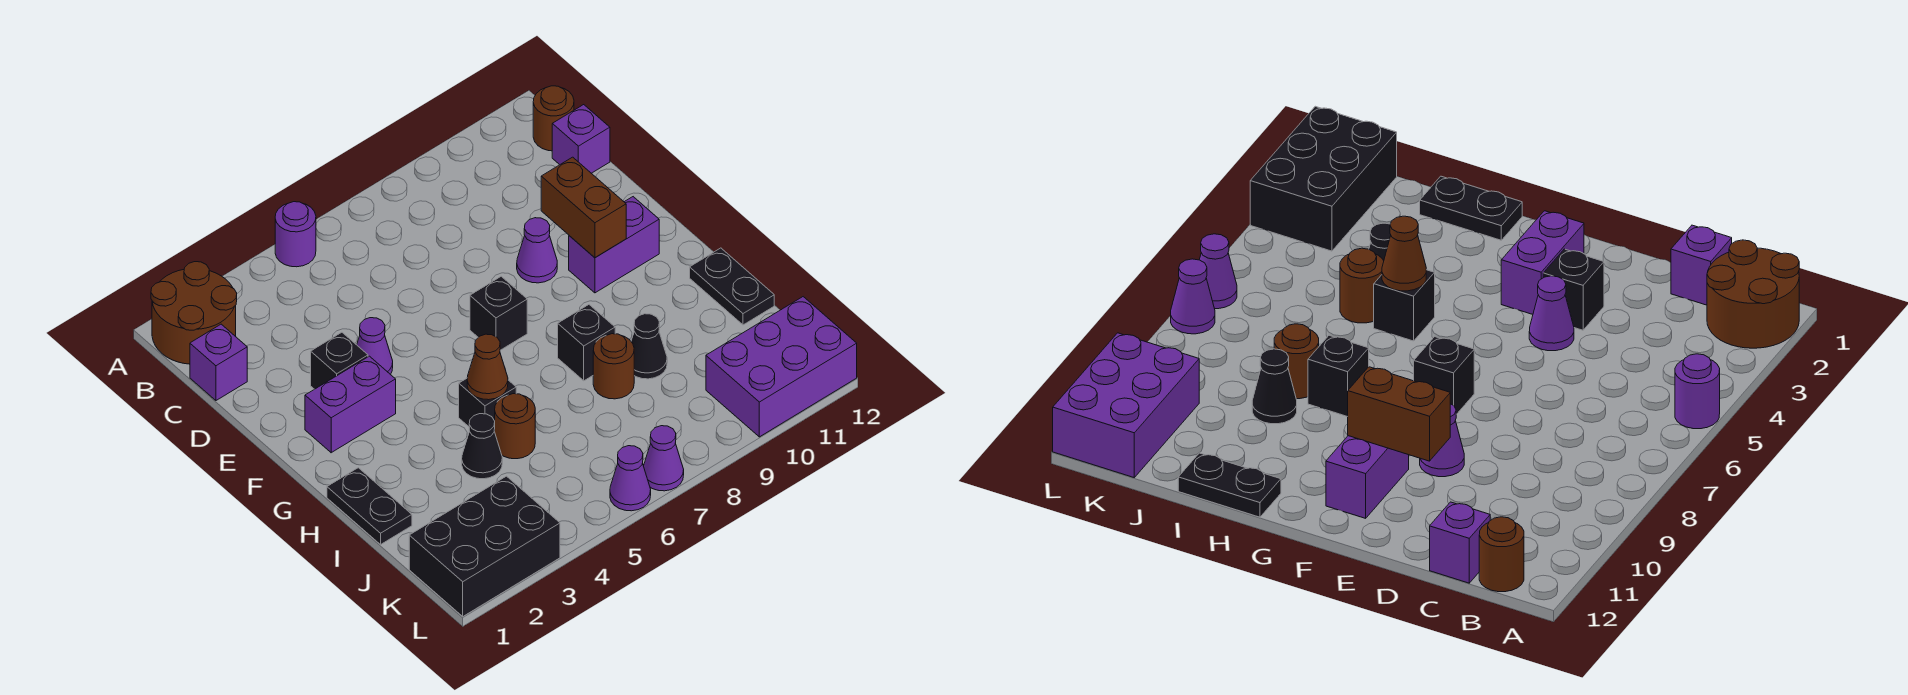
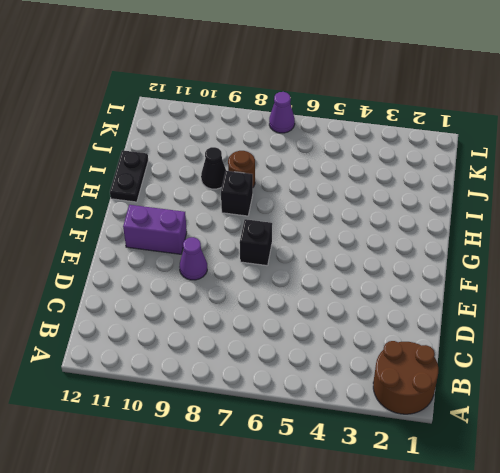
none -> purple 1x1 round brick [275,202,316,267]
none -> brown 1x1 round brick [533,86,574,151]
none -> purple 1x1 brick [190,324,247,400]

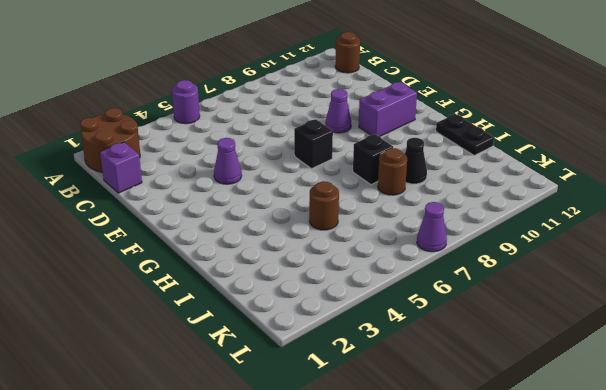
none -> purple 1x1 brick [552,105,610,173]
none -> black 1x1 brick [311,332,368,389]
none -> purple 1x2 brick [305,356,396,453]

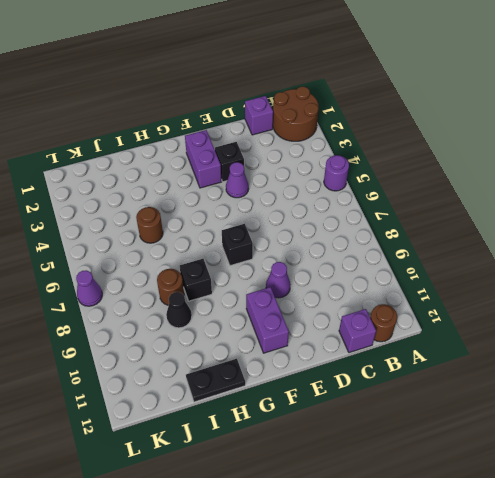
none -> black 1x2 plate [327,468,412,545]
none -> black 1x1 brick [459,379,516,431]
none -> black 1x1 cone [462,414,502,479]

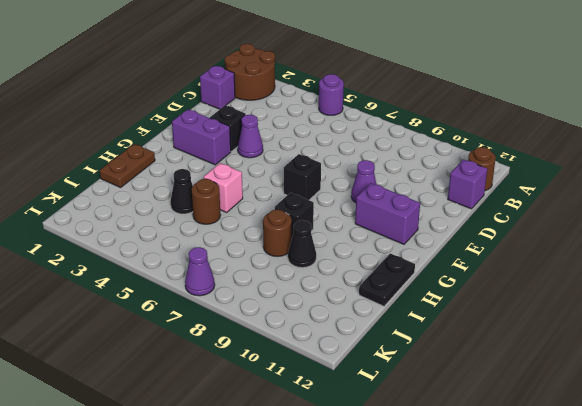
brown 1x2 plate [100,144,155,188] -> black 1x2 plate [327,468,412,545]
pink 1x1 brick [204,163,243,212] -> black 1x1 brick [459,379,516,431]
none -> black 2x3 brick [409,476,560,616]
none -> purple 2x3 brick [706,297,857,437]
none -> purple 1x1 cone [610,446,651,511]

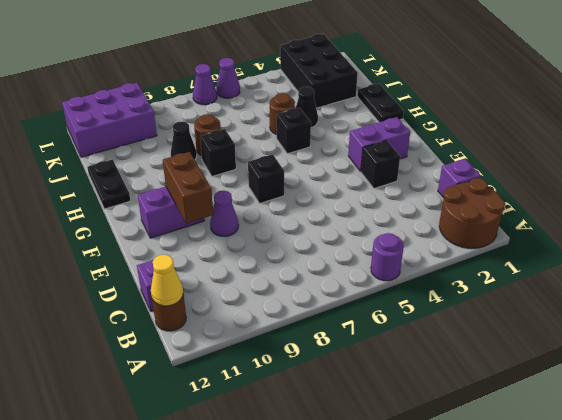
yellow 1x1 cone [151,255,183,306] -> none
black 2x3 brick [280,34,358,108] -> black 2x3 brick turned to [409,476,560,616]
none -> purple 1x1 cone [357,318,393,374]
none -> brown 1x1 cone [467,334,508,400]

